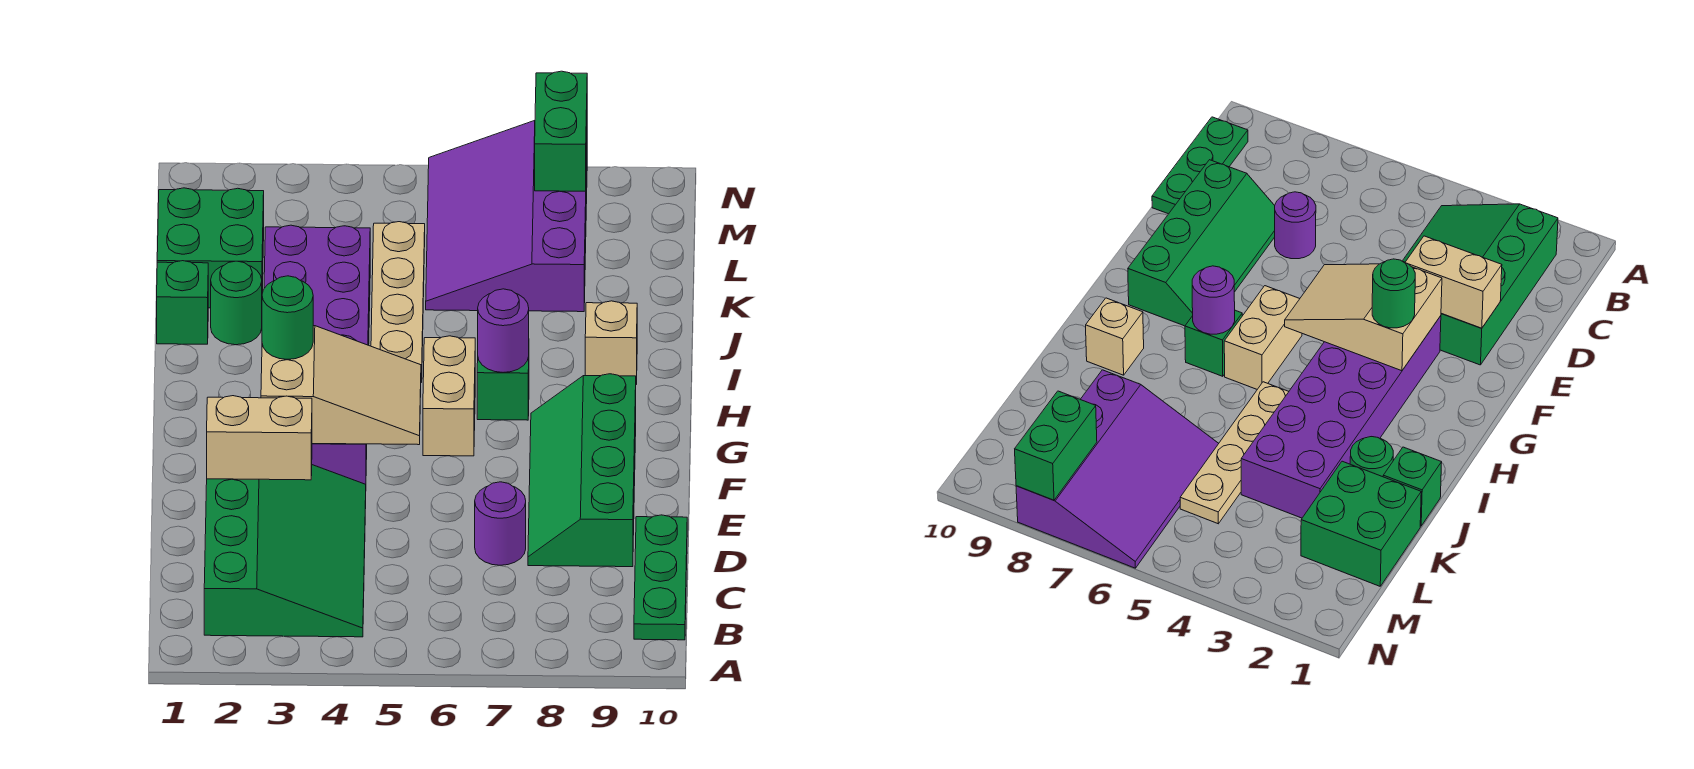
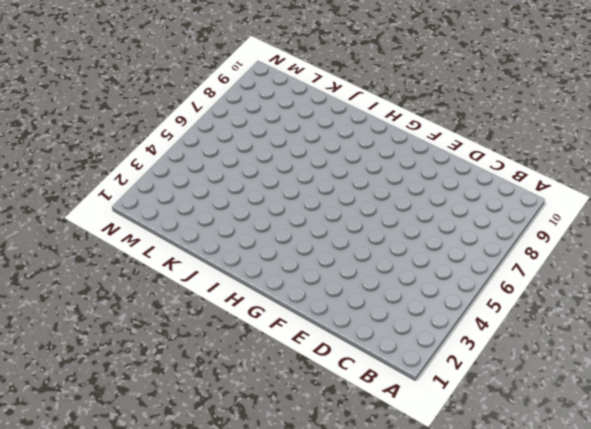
none -> green 3x4 slope [204,465,366,637]
none -> green 1x3 plate [634,515,687,640]
none -> purple 1x1 round brick [475,482,526,565]

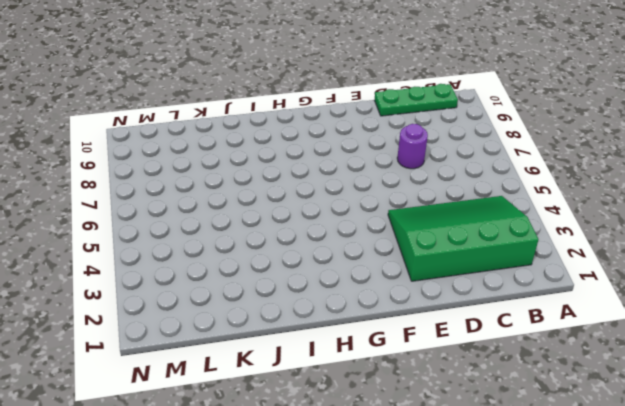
none -> green 2x4 slope [528,374,636,567]
none -> purple 2x6 brick [264,225,370,485]
none -> tan 1x2 brick [423,336,475,456]

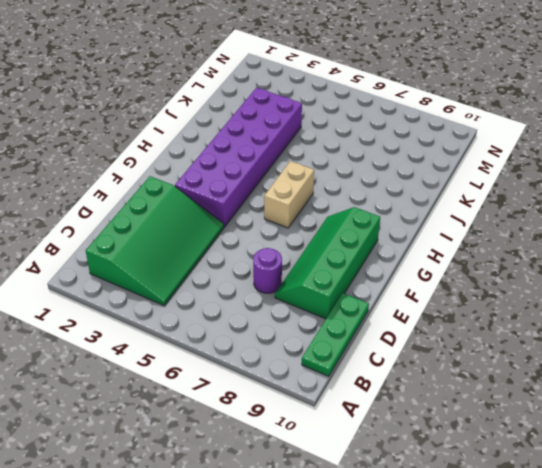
none -> green 1x1 brick [477,357,529,420]
none -> tan 1x4 plate [371,222,425,382]
none -> tan 1x1 brick [585,301,637,384]

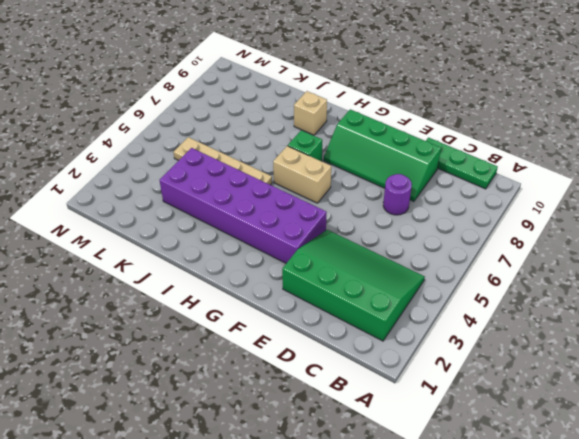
none -> green 1x1 brick [157,261,208,344]
none -> green 1x1 round brick [211,261,262,345]
none -> green 2x2 brick [157,188,264,308]

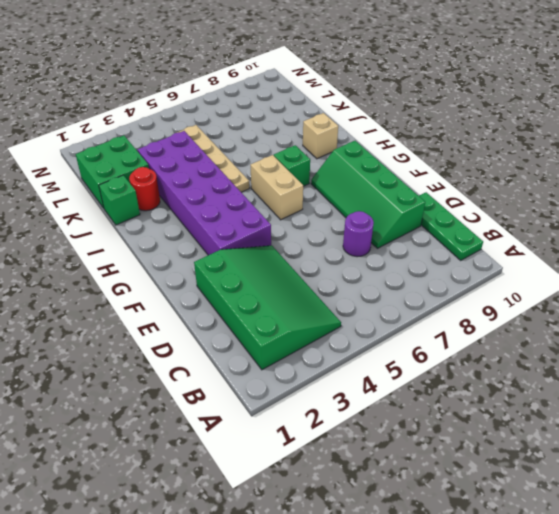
red 1x1 round brick [129,167,160,211] -> green 1x1 round brick [211,261,262,345]
none -> purple 3x4 slope [426,121,587,312]
none -> tan 1x2 brick [207,396,312,480]
none -> tan 2x3 slope [261,326,421,445]

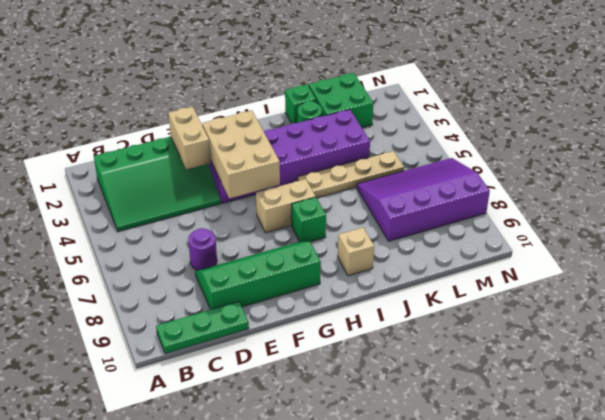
tan 2x3 brick [202,110,280,198] -> tan 2x3 slope [261,326,421,445]
none -> purple 1x1 round brick [478,289,529,372]
none -> green 1x2 brick [535,71,587,191]
none -> green 1x1 round brick [262,276,313,359]

